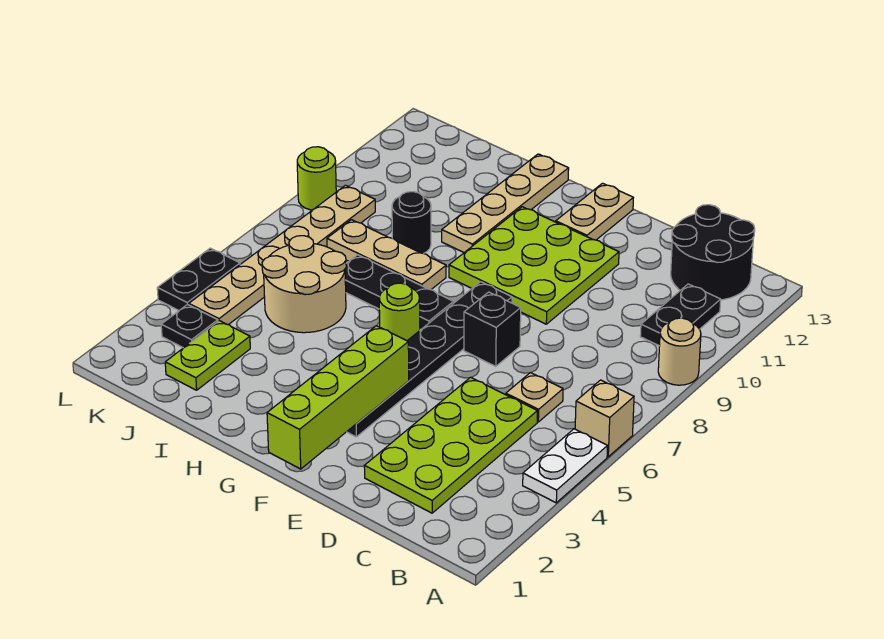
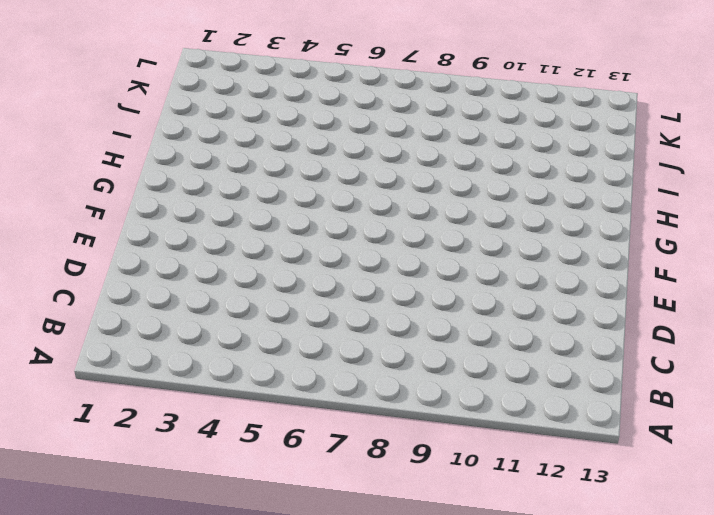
none -> white 1x2 plate [523,429,608,503]
none -> tan 1x1 brick [575,380,634,457]
none -> tan 1x1 round brick [658,318,701,385]

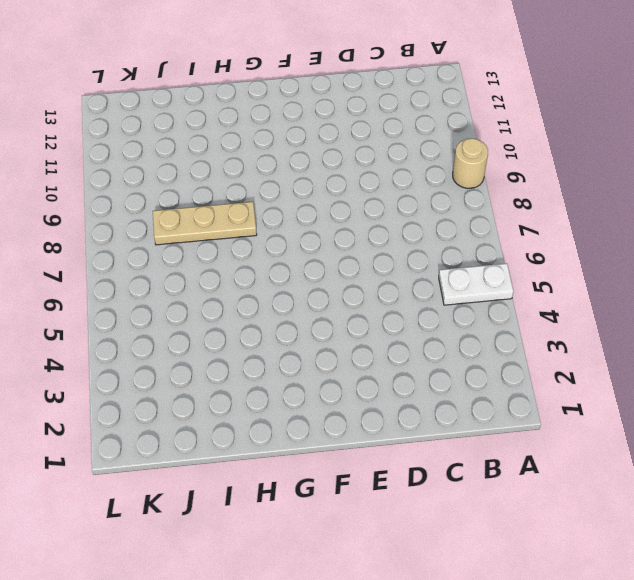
white 1x2 plate [439,264,513,305] -> white 1x2 plate turned to [523,429,608,503]
none -> tan 1x1 brick [575,380,634,457]
none -> black 1x2 plate [640,284,721,346]
none -> black 2x2 round brick [671,205,755,300]

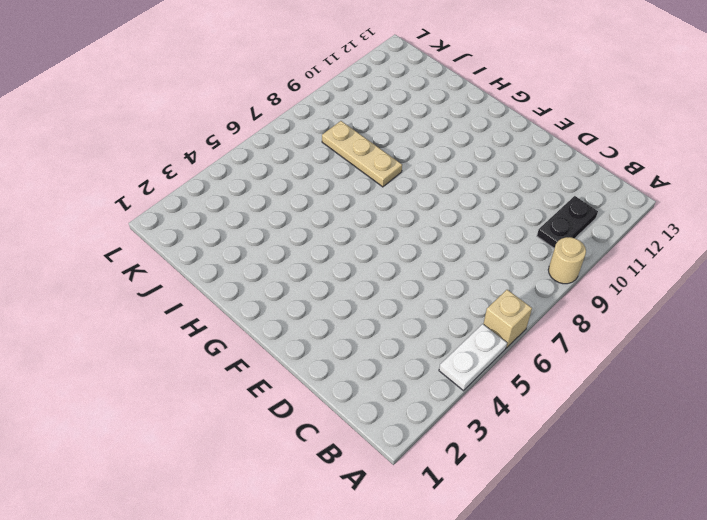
none -> black 2x2 round brick [671,205,755,300]
none -> lime 2x4 plate [364,377,537,513]
none -> tan 1x1 plate [506,373,563,422]

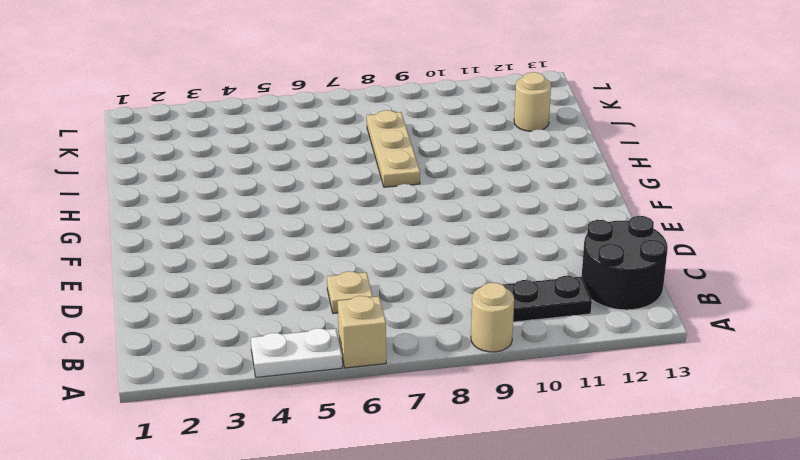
tan 1x1 round brick [514,72,551,131] -> none
none -> lime 2x4 plate [364,377,537,513]
none -> black 1x1 brick [464,292,521,366]
none -> lime 3x3 plate [449,207,619,324]

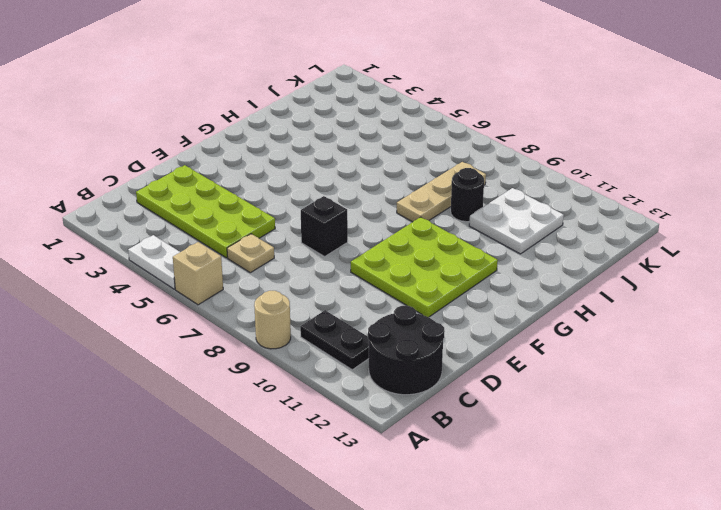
white 2x2 plate [469,188,564,254] -> none
none -> black 1x6 plate [347,282,512,437]
none -> tan 1x2 plate [556,183,633,240]
none -> lime 1x1 round brick [379,283,420,341]

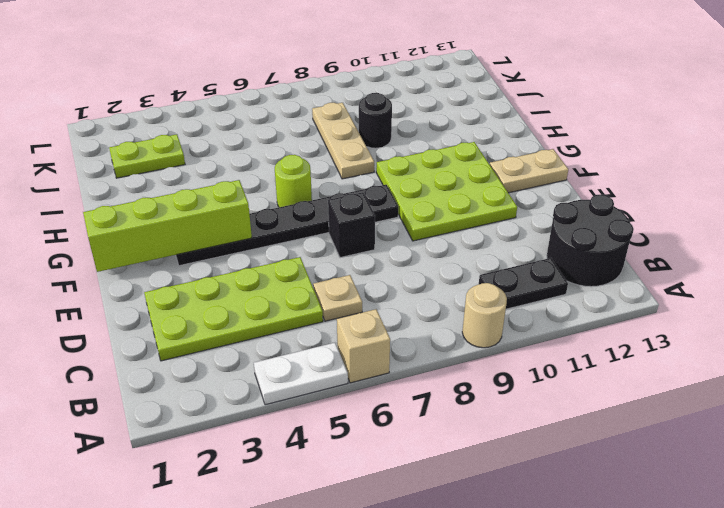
none -> black 1x3 plate [345,255,454,329]
none -> tan 1x4 plate [442,154,569,253]
none -> tan 2x2 round brick [262,236,346,333]

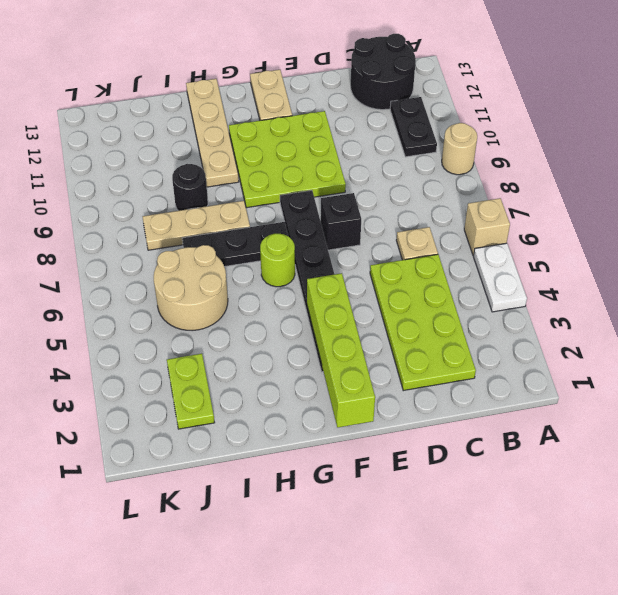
none -> black 1x1 plate [161,304,218,348]
none -> tan 1x6 plate [189,185,375,325]
none -> black 1x2 plate [157,248,240,310]

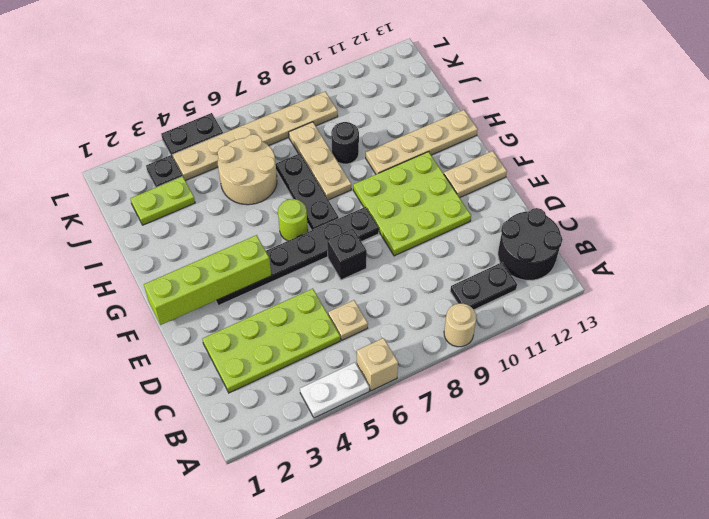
none -> lime 1x1 round brick [297,147,336,210]

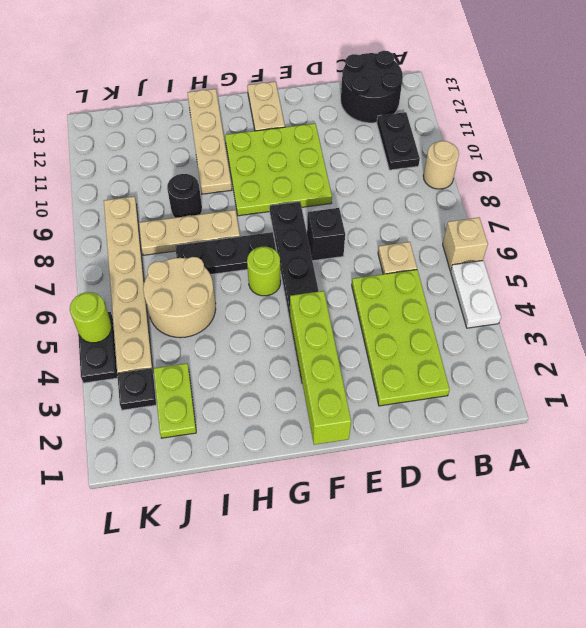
lime 1x1 round brick [70,292,112,343] -> lime 1x1 round brick moved to [297,147,336,210]

